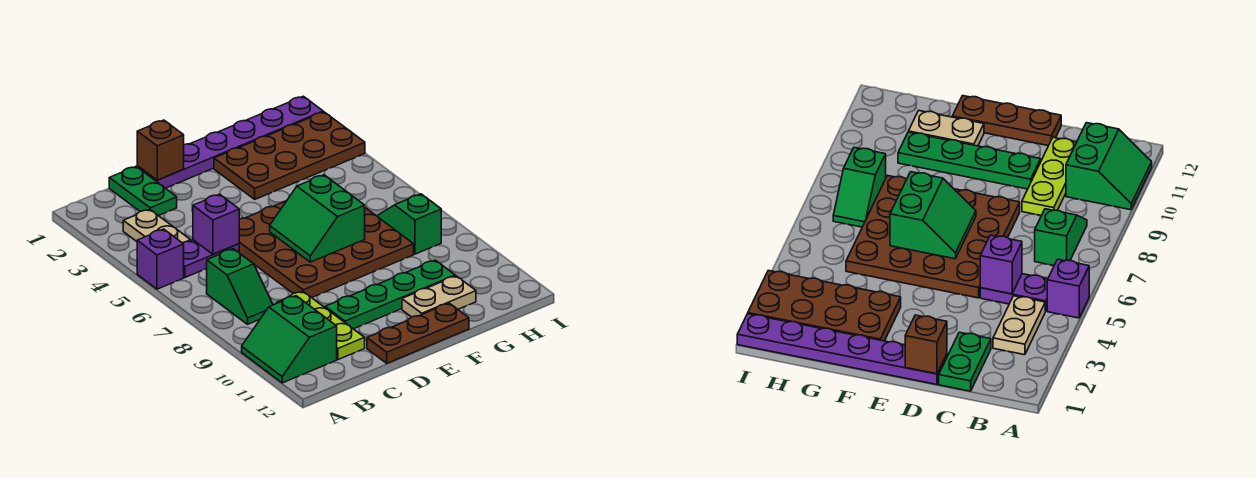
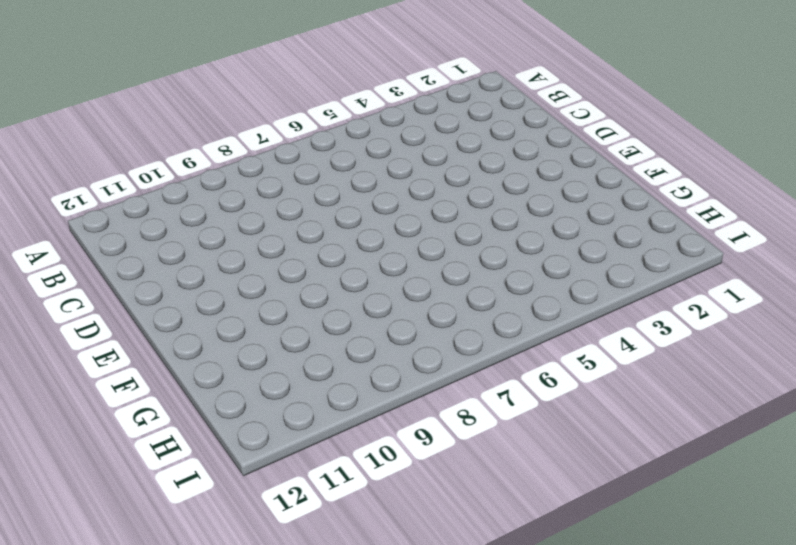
none -> purple 1x1 brick [137,229,184,289]
none -> green 2x2 slope [242,296,337,383]
none -> tan 1x2 plate [123,209,191,243]

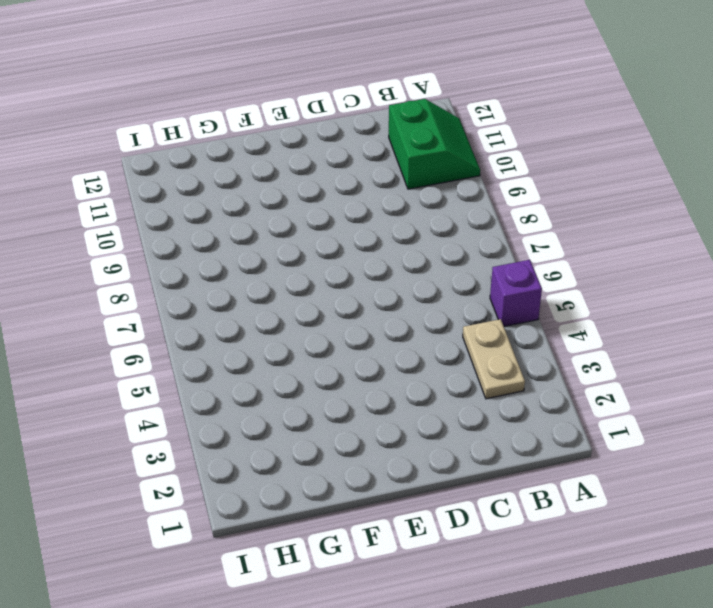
none -> purple 1x2 plate [183,240,239,277]
none -> green 1x2 slope [207,249,273,324]
none -> green 1x2 plate [109,167,177,216]

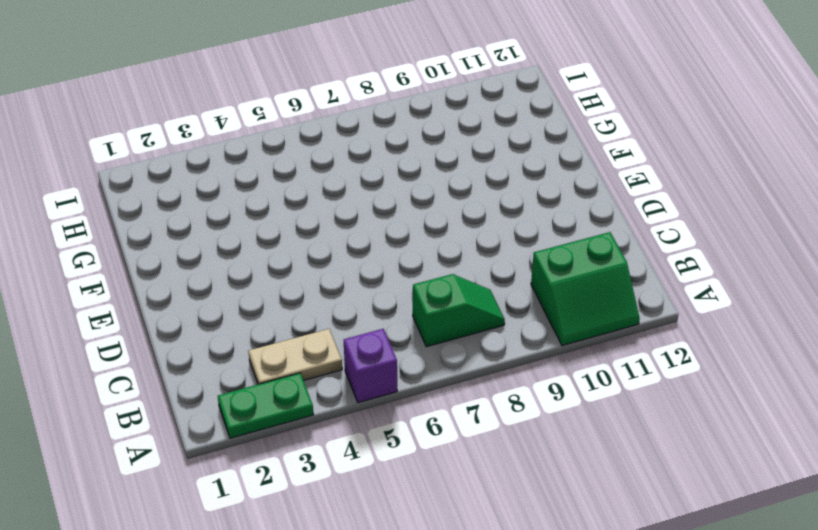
green 1x2 plate [218,373,313,438] -> green 1x2 plate moved to [109,167,177,216]
none -> purple 1x2 plate [183,240,239,277]
none -> lime 1x3 plate [276,291,365,360]
none -> purple 1x6 plate [137,96,323,188]

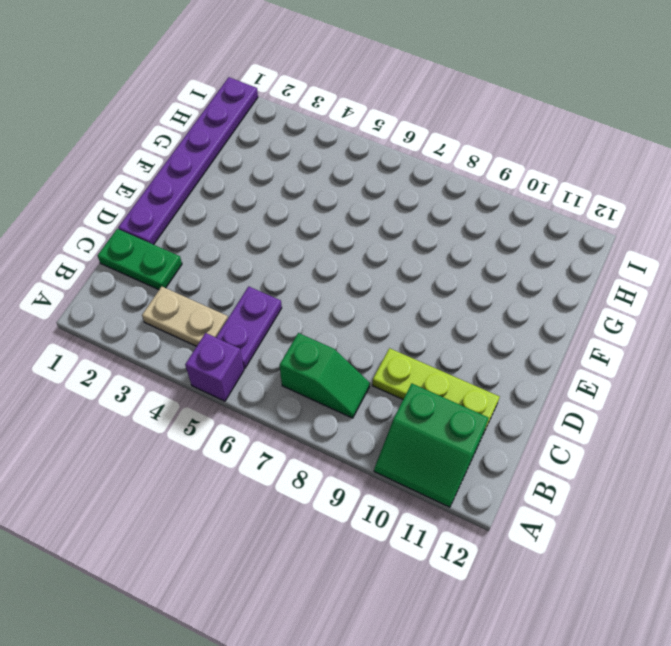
none -> brown 4x4 plate [239,201,414,298]
none -> green 1x4 plate [325,260,455,329]
none -> brown 1x3 plate [367,303,469,363]

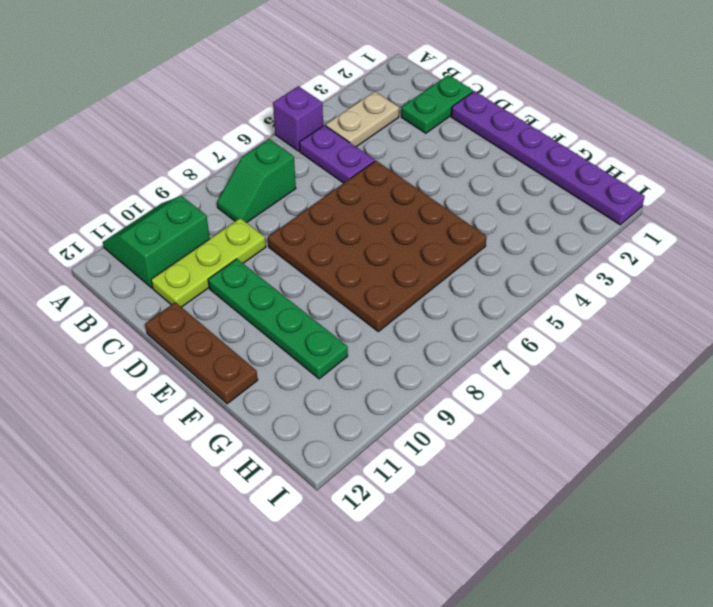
none -> brown 2x4 plate [214,112,365,199]
none -> tan 1x2 plate [402,276,476,317]
none -> green 1x2 slope [377,194,441,254]

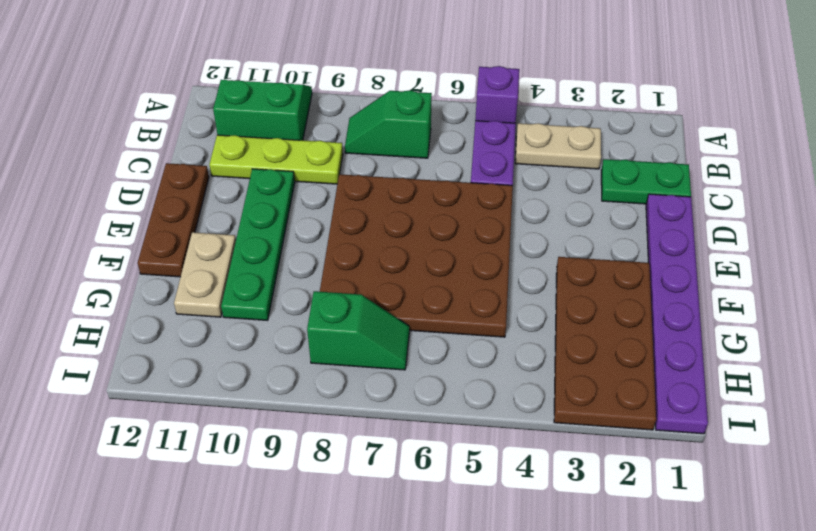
none -> purple 1x1 brick [193,194,239,254]
none -> brown 1x1 brick [137,120,184,180]
none -> green 2x2 slope [270,175,365,262]

